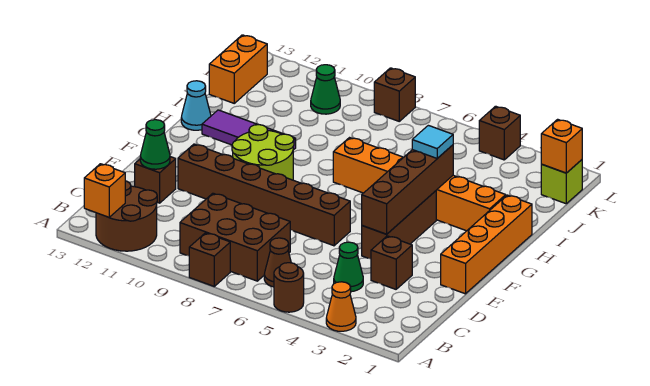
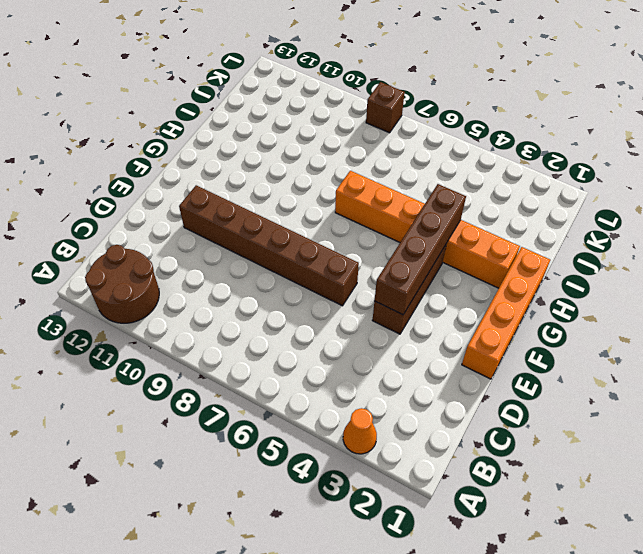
none -> brown 1x1 round brick [274,263,304,312]
none -> brown 1x1 brick [189,233,230,286]
none -> brown 1x1 cone [264,238,291,287]

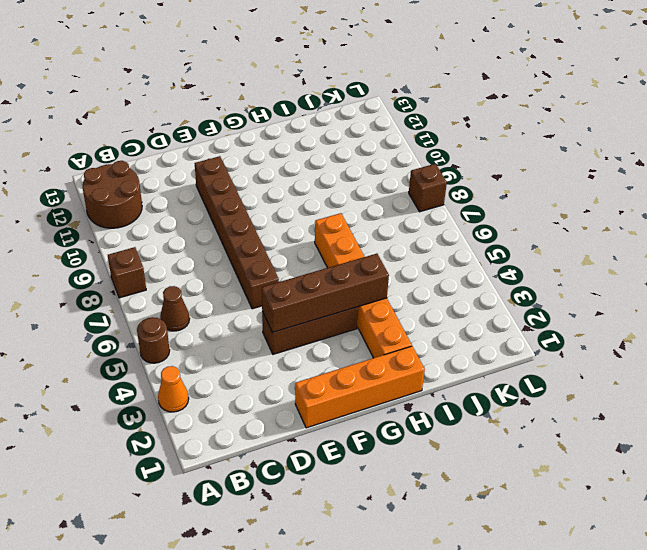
none -> brown 2x3 brick [180,193,290,281]
none -> green 1x1 cone [334,242,363,292]
none -> brown 1x1 brick [371,236,412,289]

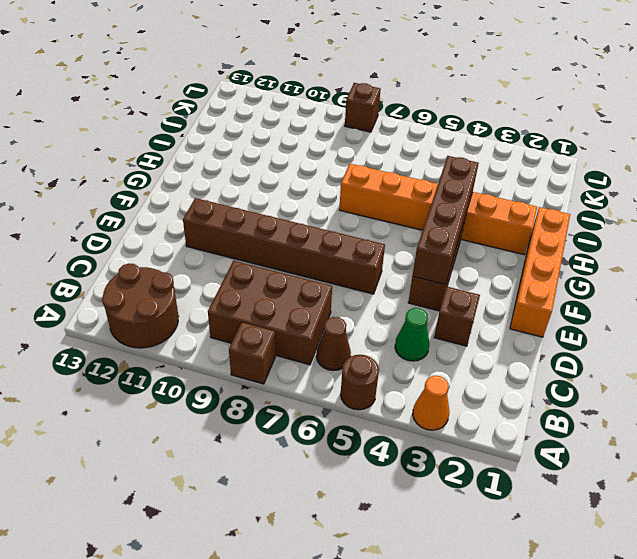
none -> brown 1x1 brick [135,157,176,203]
none -> lime 2x2 round brick [232,125,294,180]
none -> purple 1x3 tile [202,110,296,150]

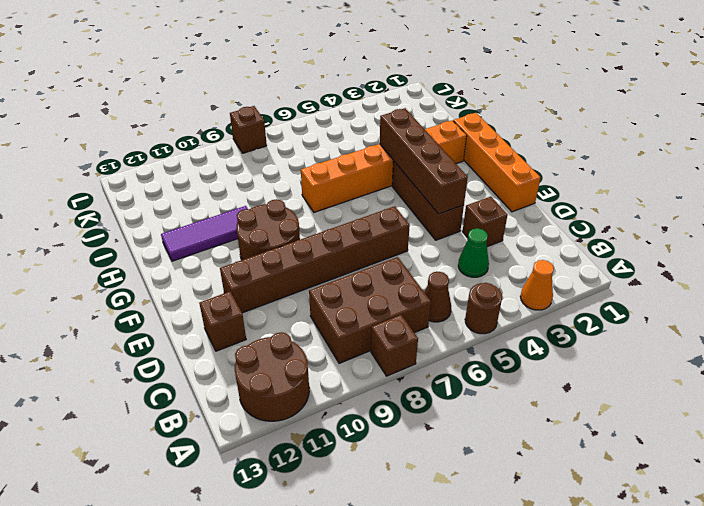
brown 2x2 round brick [236,199,300,260] -> lime 2x2 round brick [232,125,294,180]
none -> cyan 1x1 cone [181,81,211,130]
none -> orange 1x2 brick [209,35,267,103]
none -> lime 1x1 brick [541,160,582,204]

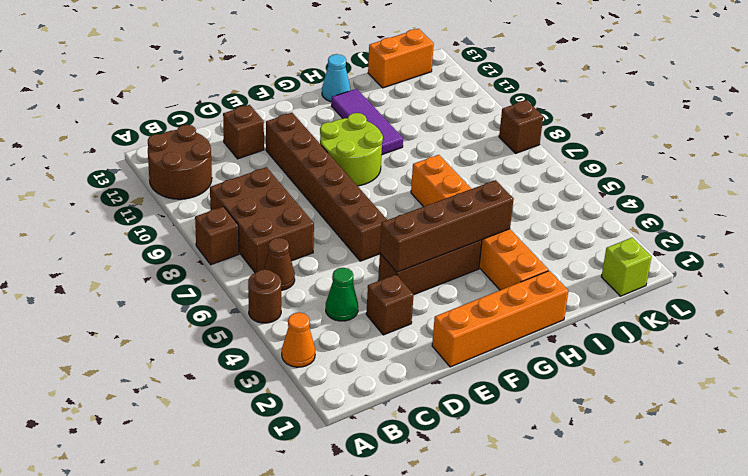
none -> green 1x1 cone [311,65,340,114]
none -> brown 1x1 brick [479,106,520,160]
none -> orange 1x1 brick [84,164,125,217]

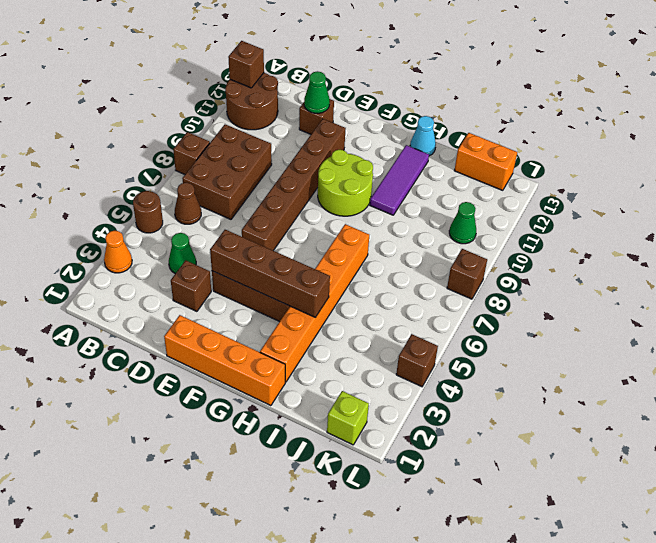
brown 1x1 brick [228,41,264,88] -> orange 1x1 brick [84,164,125,217]
none -> orange 1x1 brick [541,119,582,173]
none -> cyan 1x1 tile [412,125,453,158]

